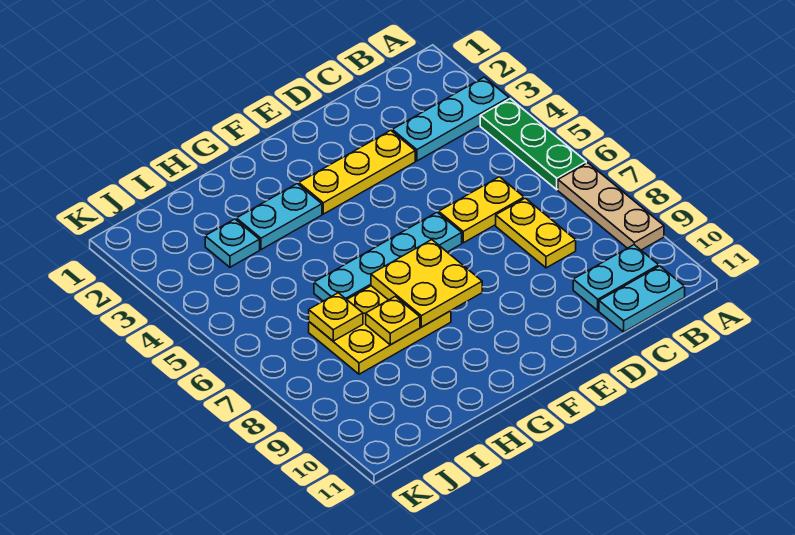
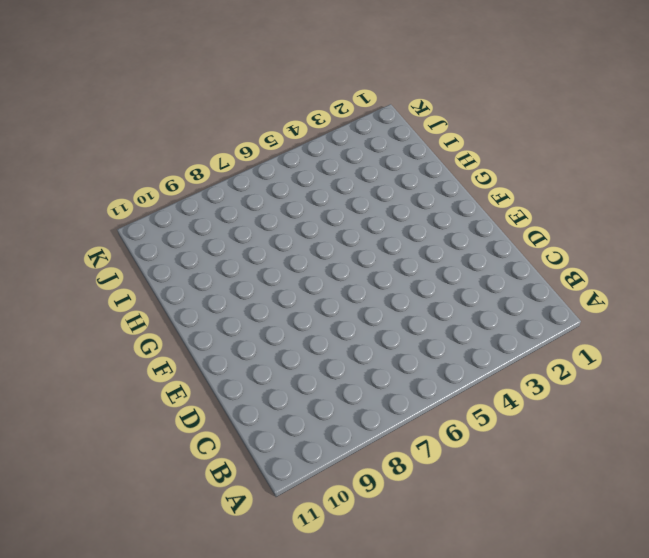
none -> cyan 1x3 plate [392,77,509,161]
none -> green 1x3 plate [480,99,586,190]
none -> tan 1x3 plate [558,163,664,250]

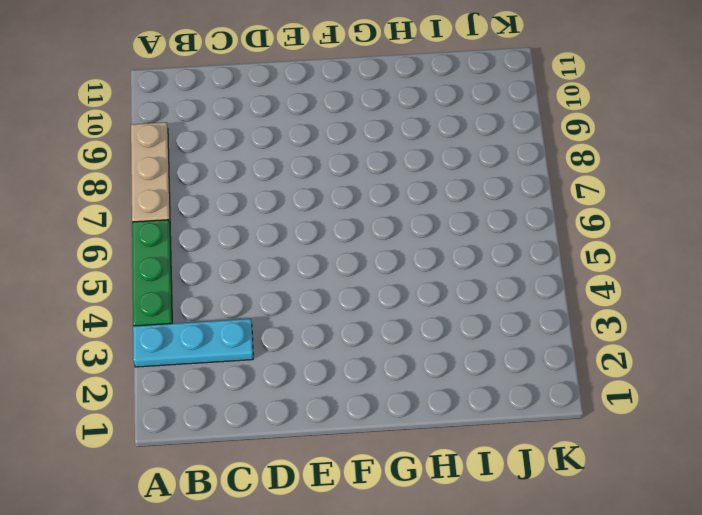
none -> cyan 1x2 plate [573,245,659,311]
none -> cyan 1x2 plate [599,266,685,332]
none -> yellow 1x2 plate [439,177,524,243]

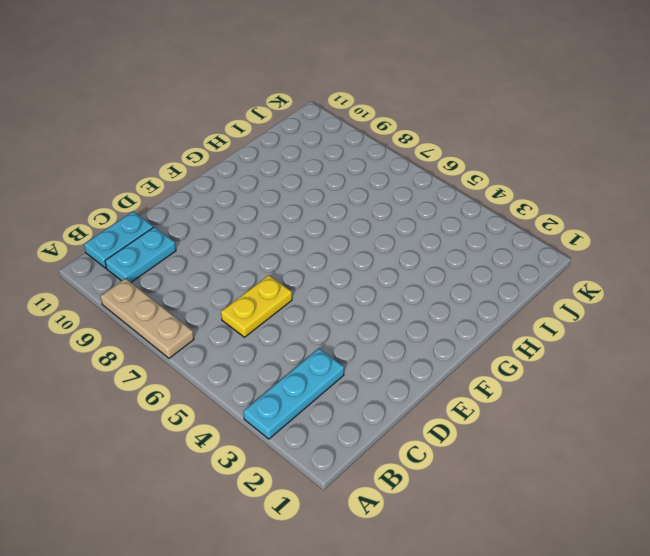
none -> green 1x3 plate [480,99,586,190]
none -> yellow 1x2 plate [496,198,576,268]
none -> yellow 1x3 plate [299,130,415,214]

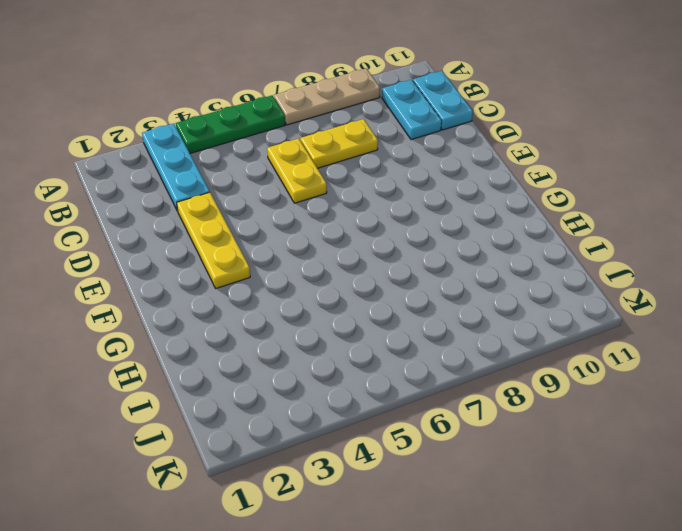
none -> cyan 1x4 plate [314,212,462,301]
none -> cyan 1x2 plate [236,184,322,250]
none -> yellow 2x3 plate [309,286,451,374]

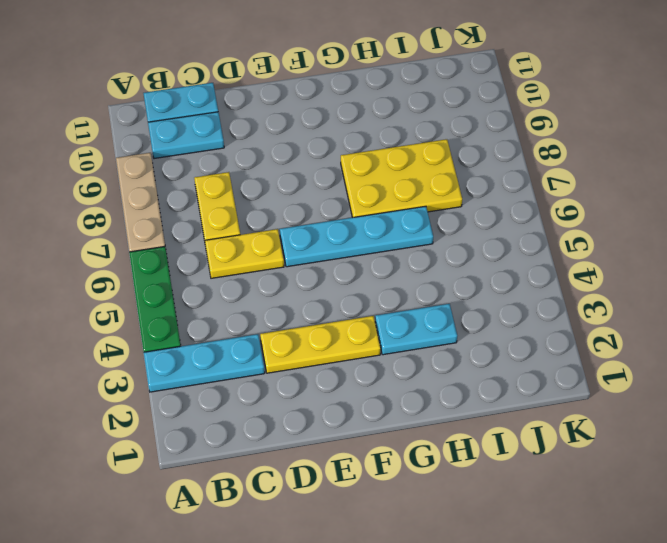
none -> cyan 1x1 plate [205,219,260,267]
none -> yellow 2x2 plate [371,240,482,327]
none -> yellow 1x1 plate [366,296,420,345]

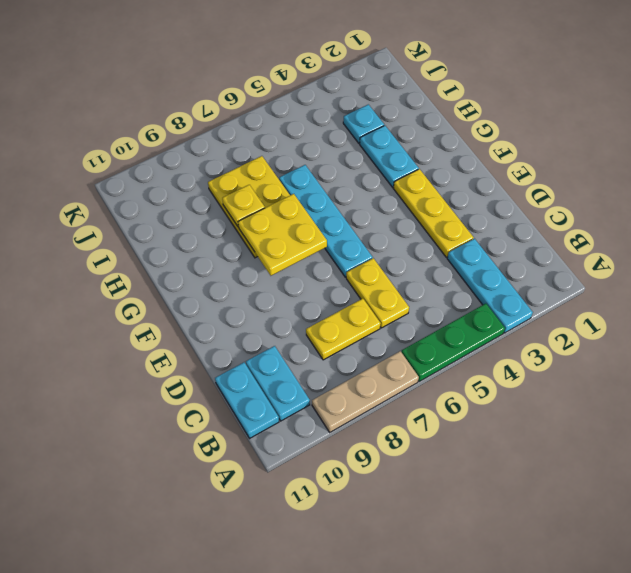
none -> yellow 1x1 plate [309,293,363,341]

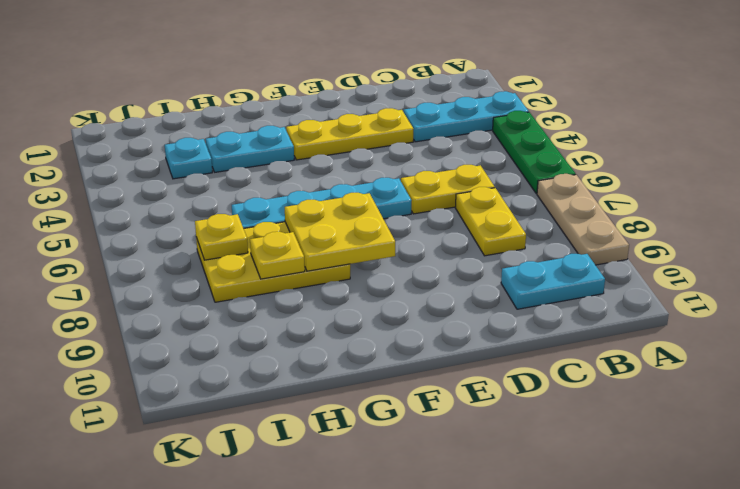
none -> cyan 1x2 plate [599,266,685,332]

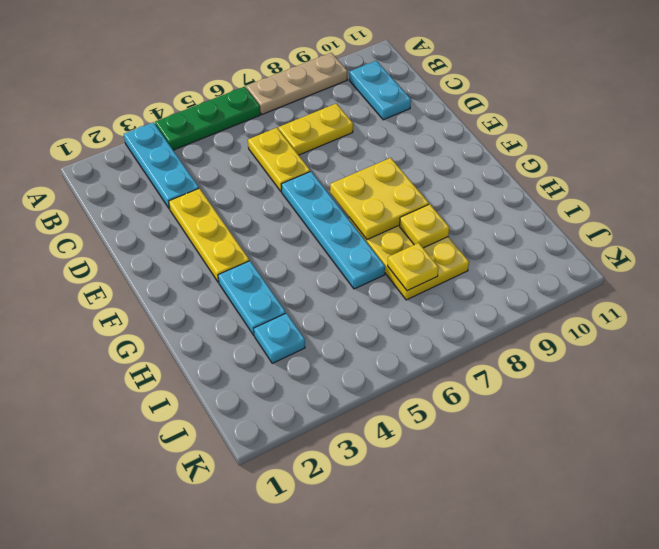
none -> cyan 1x2 plate [599,266,685,332]

